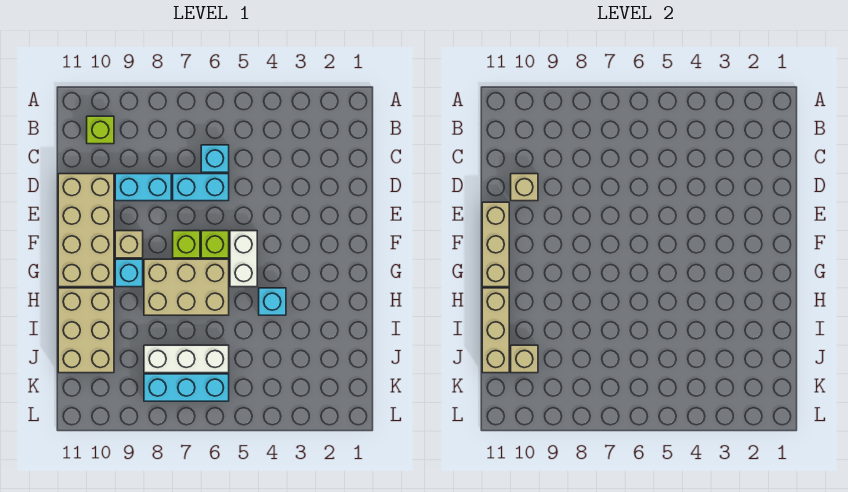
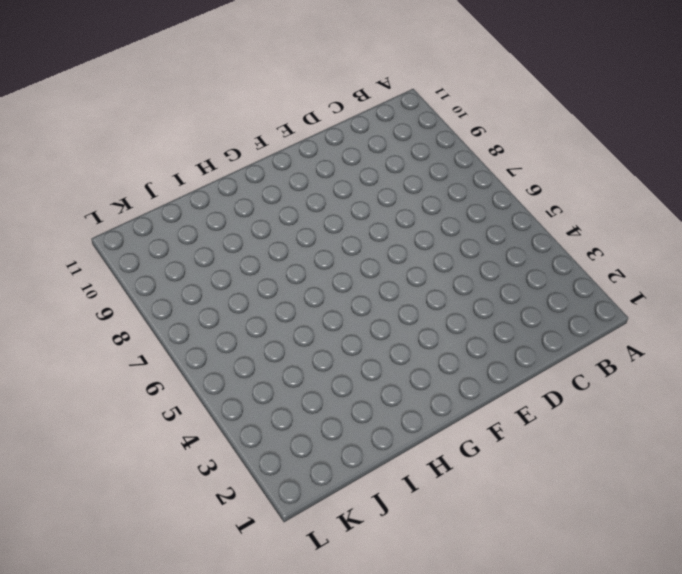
none -> lime 1x1 brick [87,116,114,144]
none -> cyan 1x1 brick [201,145,229,172]
none -> cyan 1x2 brick [173,174,229,201]

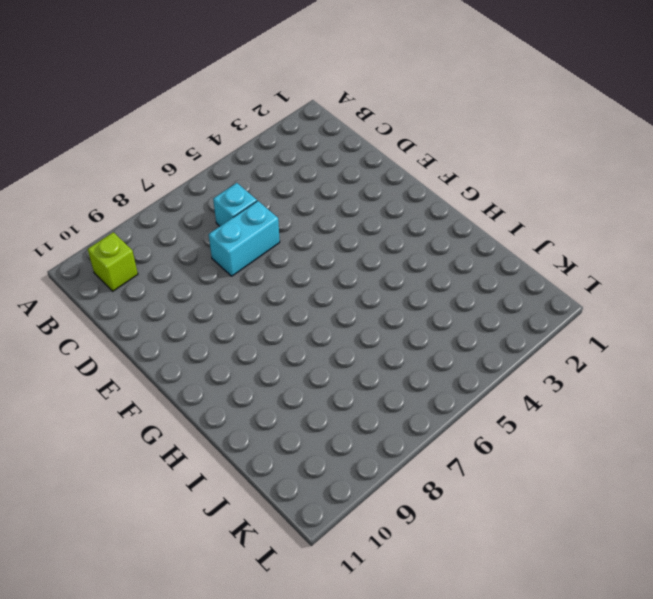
none -> cyan 1x2 brick [115,174,171,201]
none -> tan 2x4 brick [58,174,114,287]
none -> white 1x2 brick [230,231,257,287]

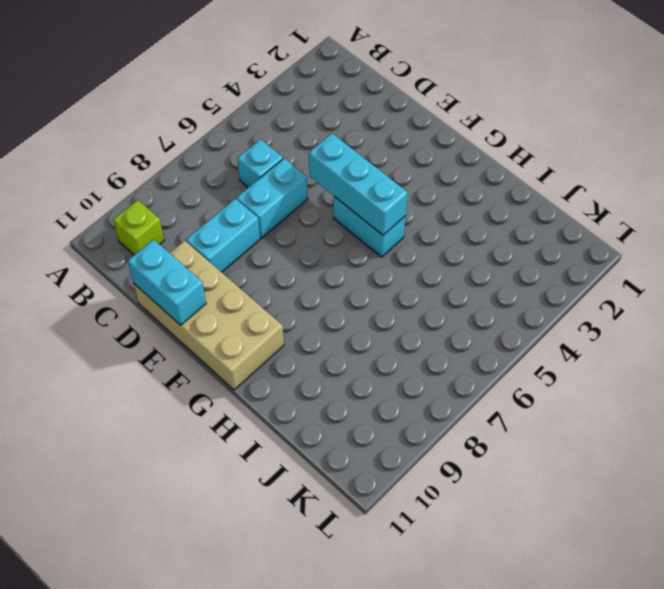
cyan 1x2 brick [128,239,206,325] -> tan 1x3 brick [482,202,509,287]
cyan 1x3 brick [309,133,408,235] -> cyan 1x3 brick turned to [144,374,229,401]
cyan 1x2 brick [334,197,406,257] -> white 1x2 brick [230,231,257,287]
none -> lime 1x1 brick [201,231,229,258]
none -> lime 1x1 brick [173,231,200,258]
none -> tan 1x1 brick [115,231,143,258]

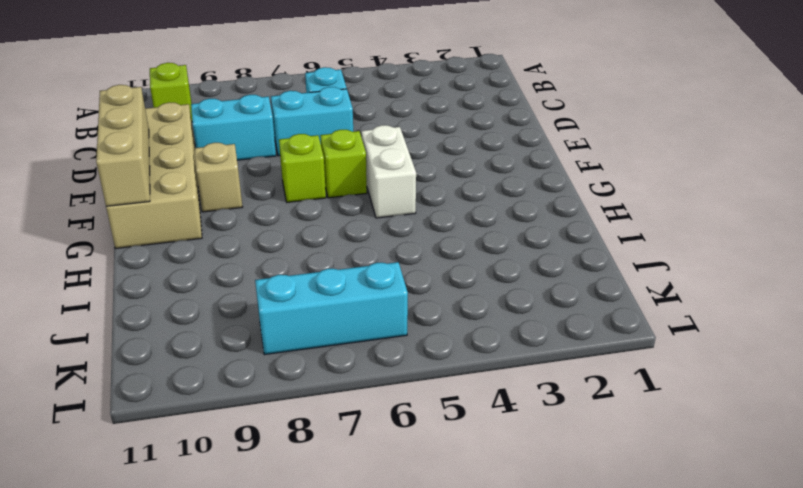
none -> tan 2x3 brick [144,259,229,315]
none -> cyan 1x1 brick [115,259,143,287]
none -> cyan 1x1 brick [259,288,286,315]

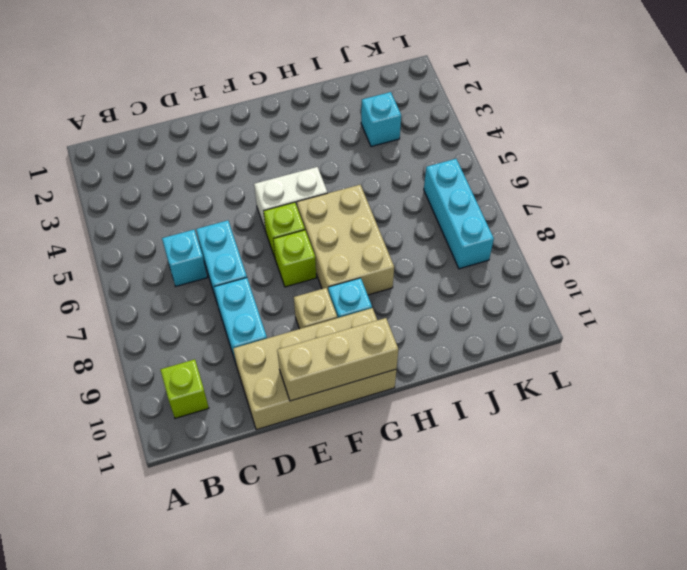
cyan 1x1 brick [361,92,401,147] -> cyan 1x1 brick moved to [259,288,286,315]
none -> tan 2x3 brick [58,288,114,373]
none -> white 1x3 brick [144,345,229,373]
none -> tan 1x1 brick [511,174,538,201]

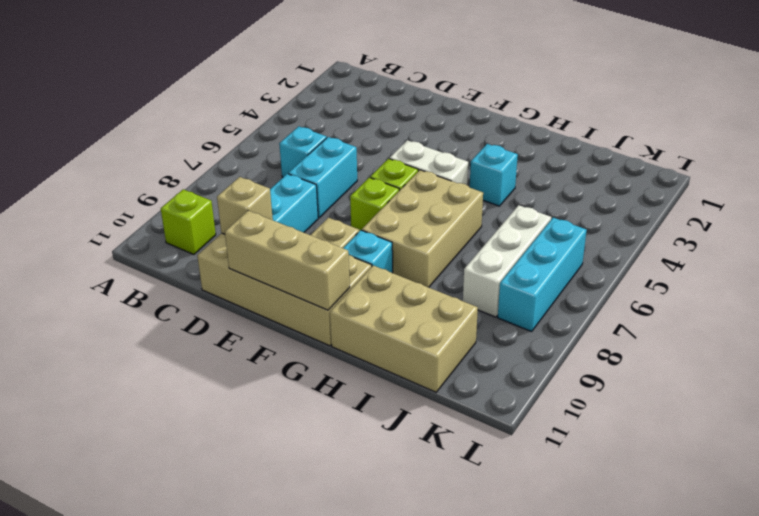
none -> tan 1x3 brick [482,288,509,373]
none -> tan 1x1 brick [511,345,538,373]

